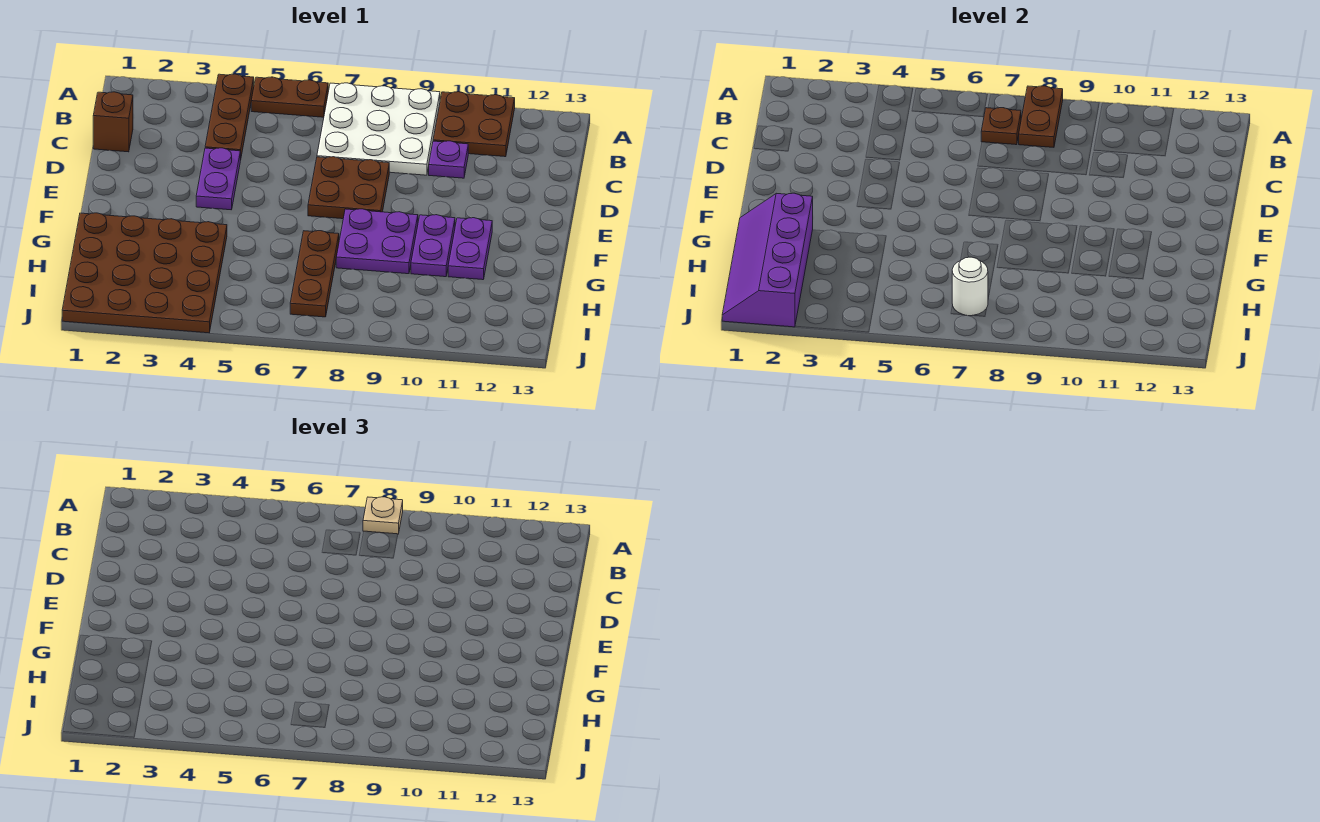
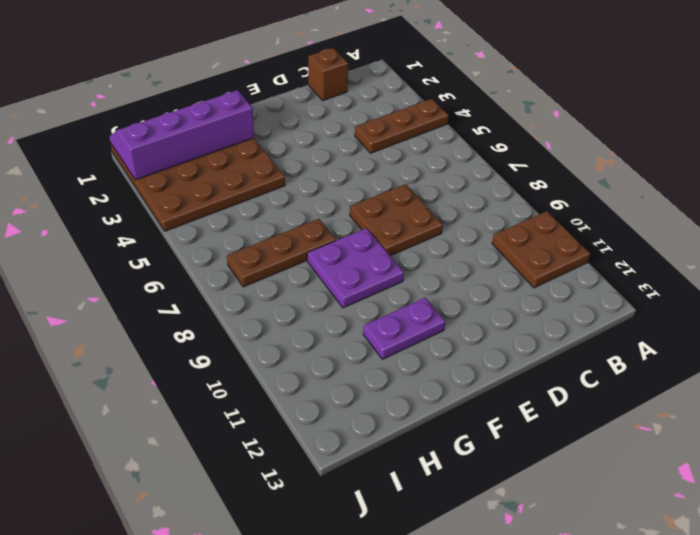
none -> brown 1x2 plate [251,77,328,117]
none -> white 3x3 plate [317,83,440,175]
none -> purple 1x1 plate [429,141,468,178]

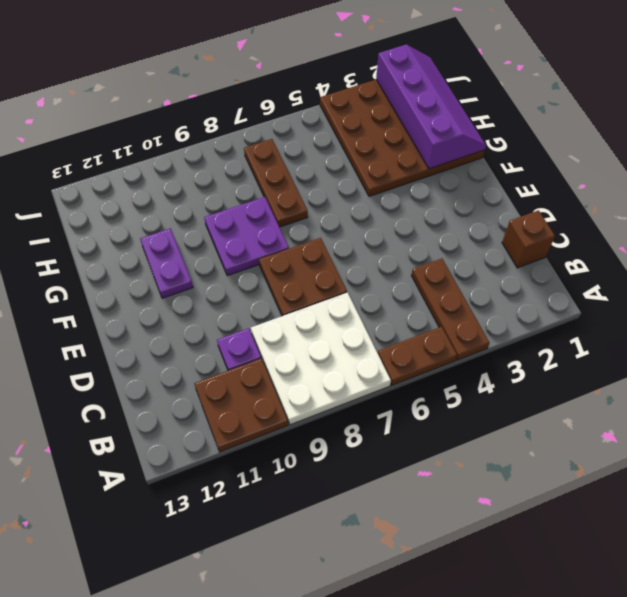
none -> purple 1x2 plate [196,148,240,210]
none -> purple 1x2 plate [411,215,455,277]
none -> brown 1x2 plate [1019,86,1063,147]

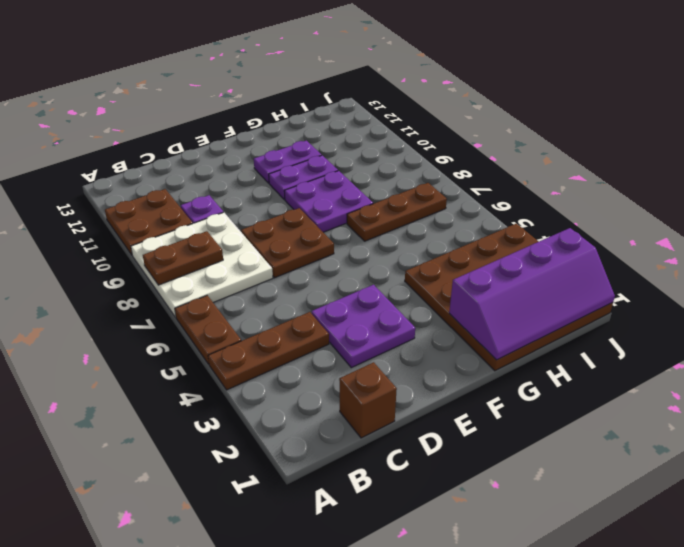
purple 2x2 plate [312,285,415,368] -> purple 1x2 plate [196,148,240,210]
none -> brown 1x1 plate [981,108,1021,145]
none -> white 1x1 round brick [952,257,988,316]
none -> tan 1x1 plate [363,497,403,534]

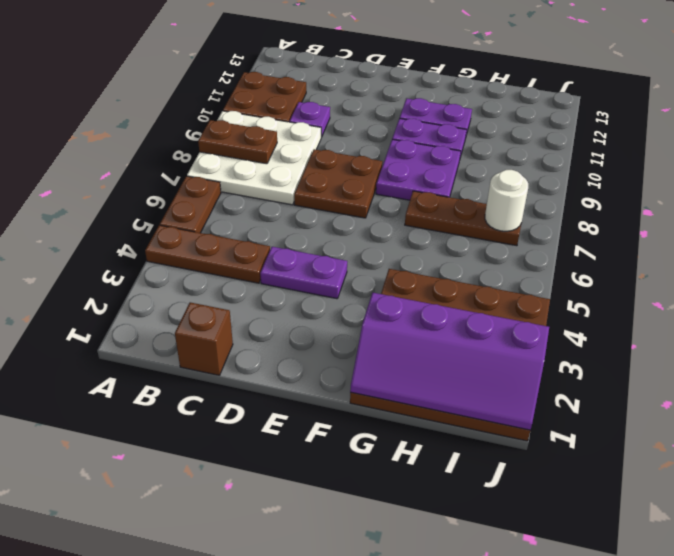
none -> brown 1x1 plate [981,108,1021,145]
none -> tan 1x1 plate [363,497,403,534]

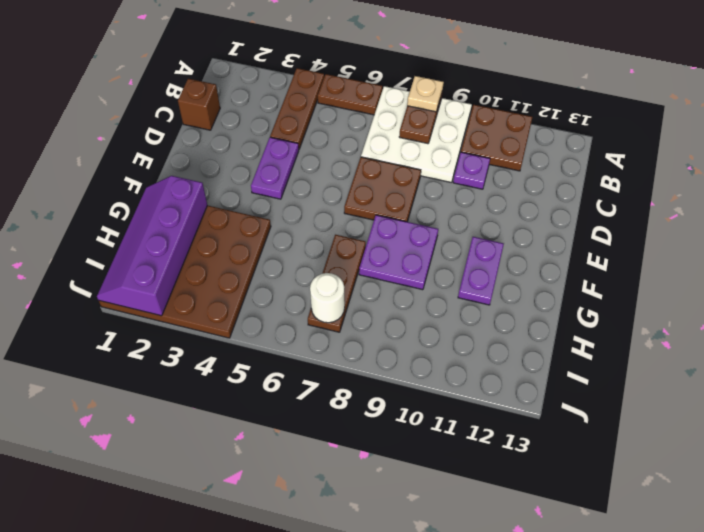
none -> purple 1x2 plate [411,215,455,277]
none -> brown 1x1 plate [981,108,1021,145]

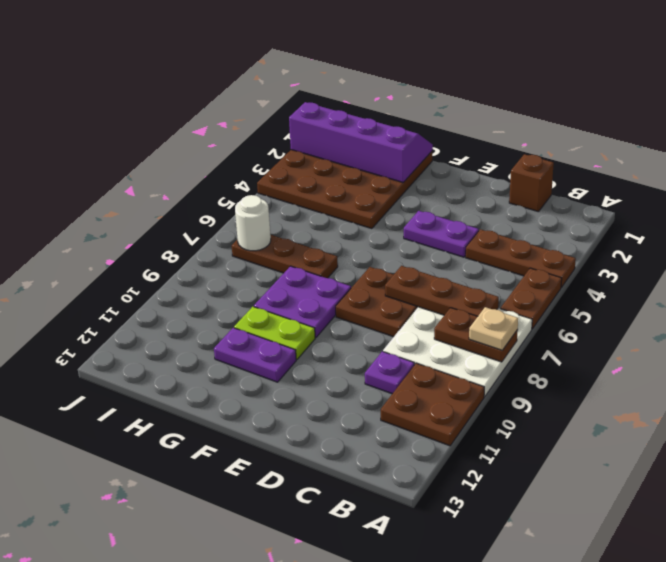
brown 1x3 plate [385,266,499,316] -> brown 1x1 plate [981,108,1021,145]
lime 1x2 plate [234,307,315,359] -> purple 1x2 plate [411,215,455,277]

